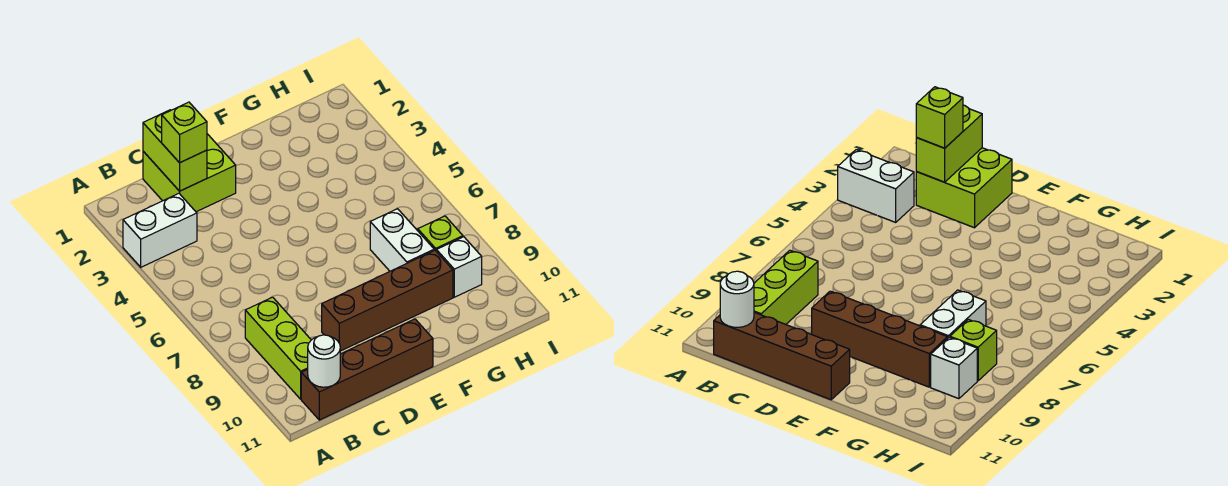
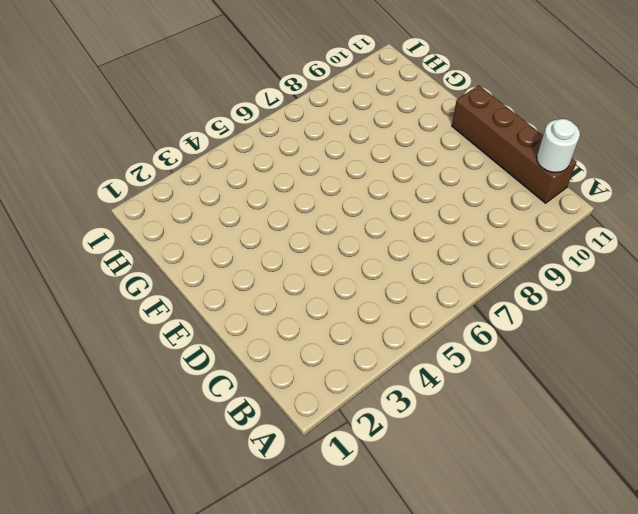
none -> white 1x2 brick [123,193,197,267]
none -> lime 1x3 brick [245,297,311,399]

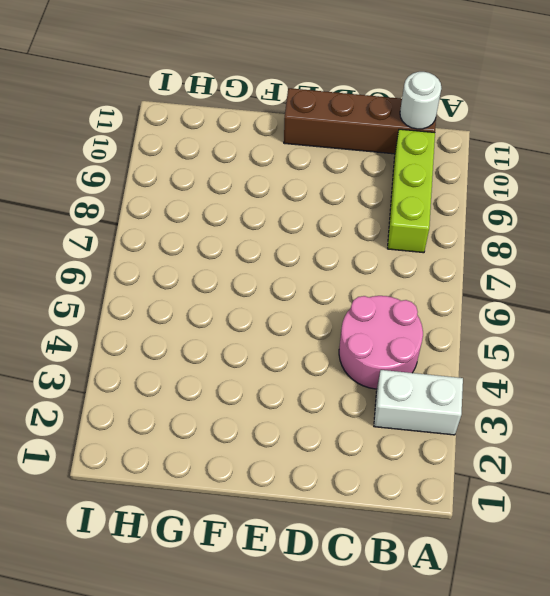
pink 2x2 round brick [339,296,423,389] -> none
none -> lime 2x2 brick [143,134,236,212]
none -> brown 1x4 brick [322,250,453,351]

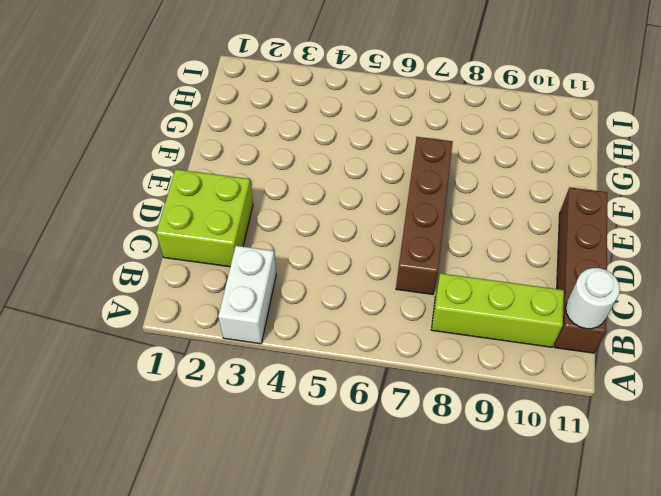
brown 1x4 brick [396,137,453,294] -> brown 1x4 brick moved to [322,250,453,351]
none -> white 1x2 brick [370,209,434,271]
none -> lime 1x1 brick [418,216,463,251]

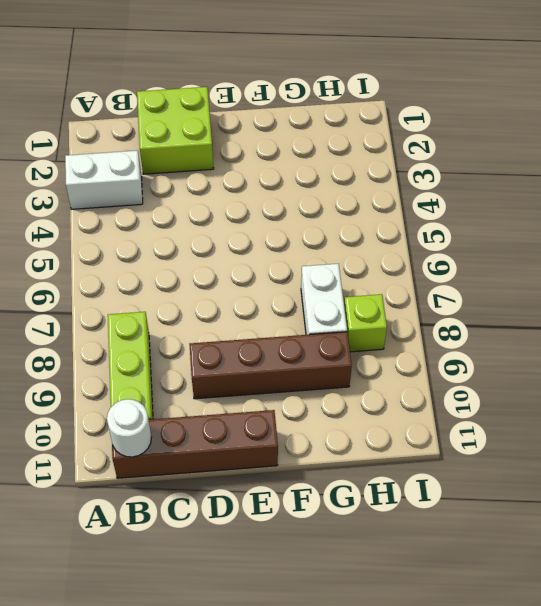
none -> white 1x1 brick [436,237,482,297]
none -> lime 1x2 brick [143,110,207,191]

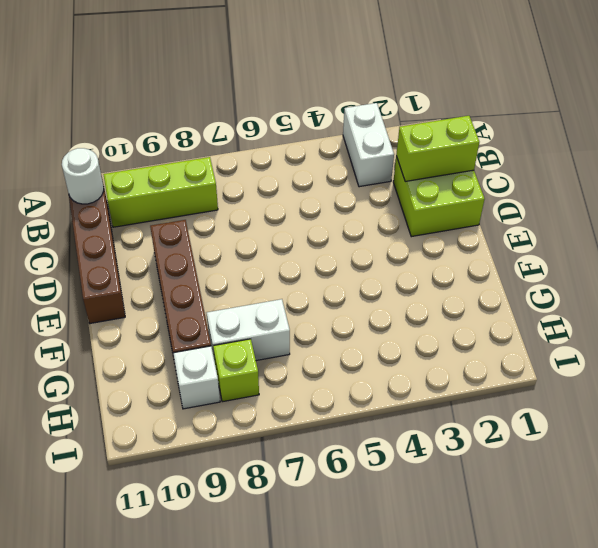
none -> lime 1x1 brick [162,102,207,163]

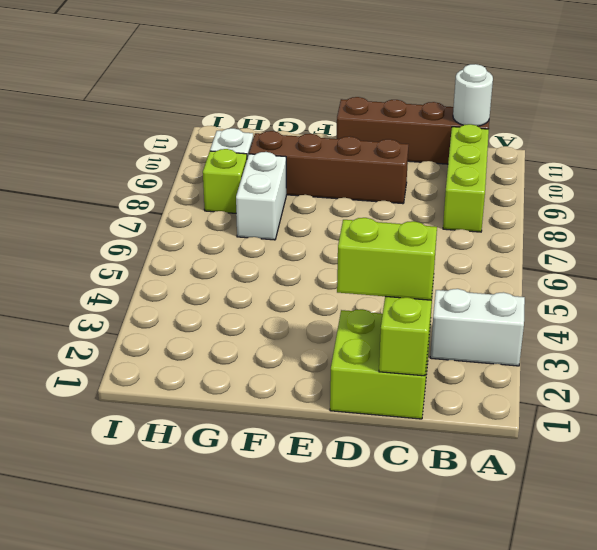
lime 1x2 brick [337,218,437,300] -> lime 1x1 brick [162,102,207,163]

